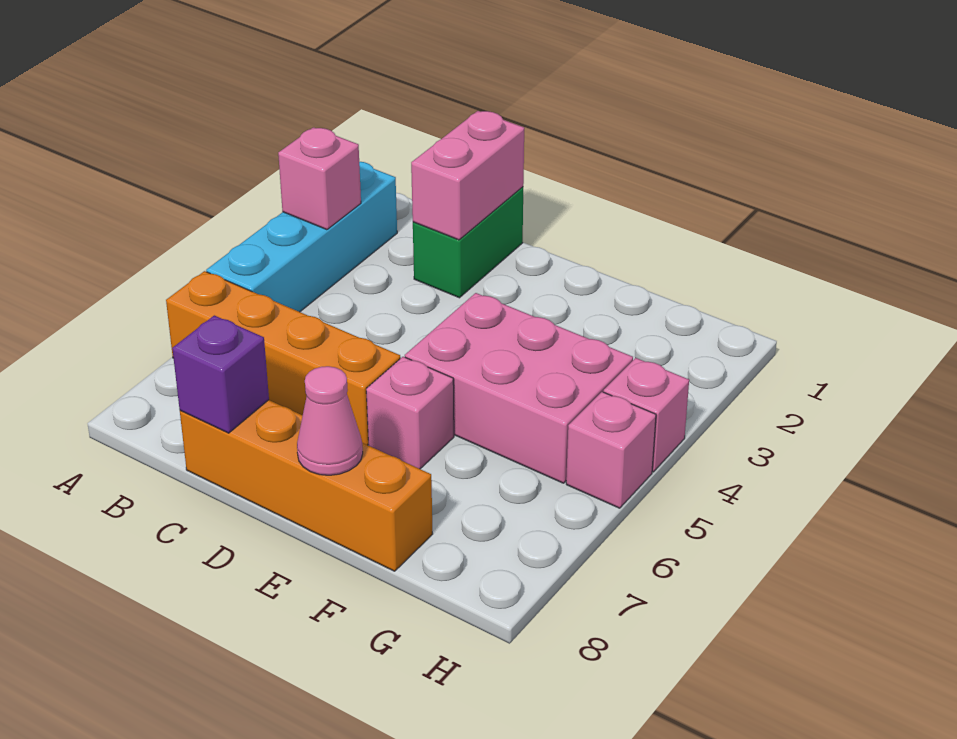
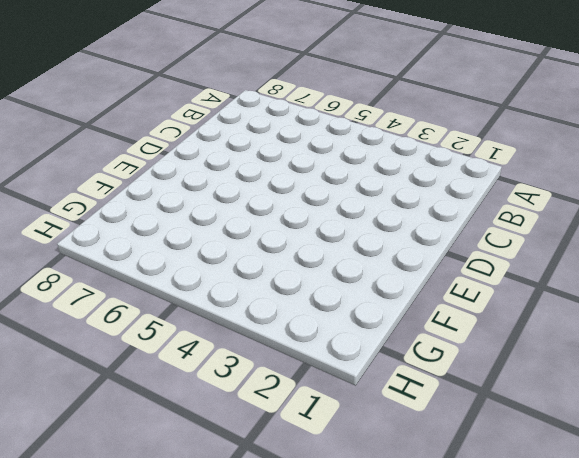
none -> cyan 1x4 brick [206,162,397,312]
none -> orange 1x4 brick [166,271,401,445]
none -> green 1x2 brick [413,187,523,298]

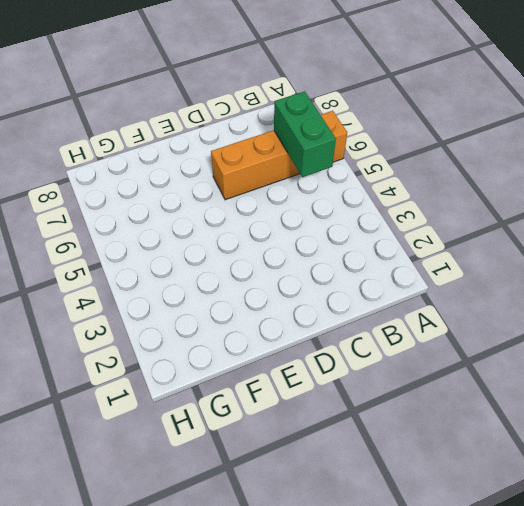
green 1x2 brick [274,91,336,177] -> green 1x2 brick moved to [413,187,523,298]
none -> cyan 1x4 brick [206,162,397,312]
none -> orange 1x4 brick [180,400,433,571]
none -> pink 2x3 brick [405,293,633,483]

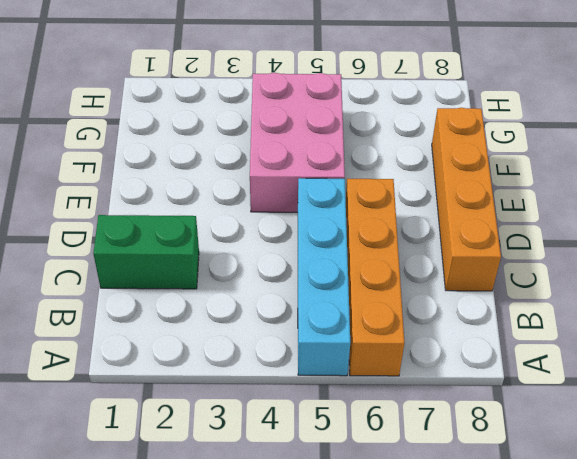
cyan 1x4 brick [298,178,350,376] -> cyan 1x4 brick turned to [206,162,397,312]
none -> pink 1x1 brick [366,357,454,469]
none -> pink 1x1 brick [603,358,689,472]
none -> pink 1x1 brick [566,392,656,508]

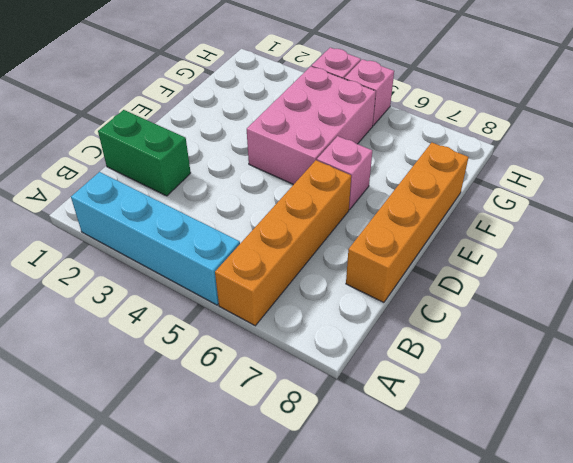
none -> pink 1x1 brick [278,127,361,230]
none -> pink 1x2 brick [411,111,524,240]
none -> purple 1x1 brick [172,315,269,433]

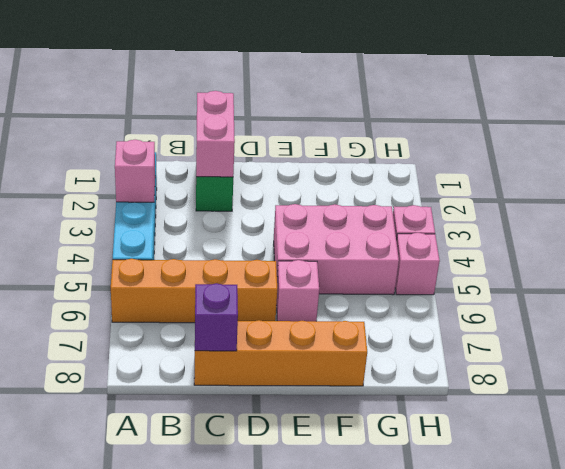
none -> pink 1x1 cone [297,366,363,475]

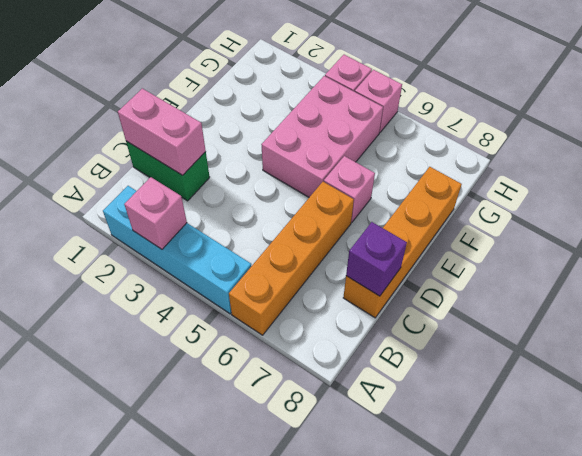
none -> pink 1x1 cone [297,366,363,475]

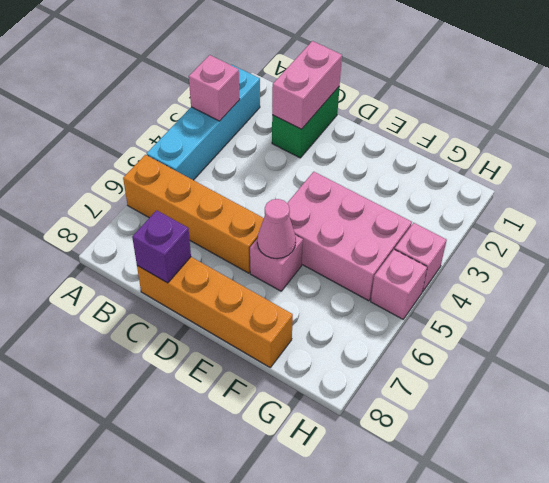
pink 1x1 cone [257,199,296,259] -> pink 1x1 cone moved to [297,366,363,475]

